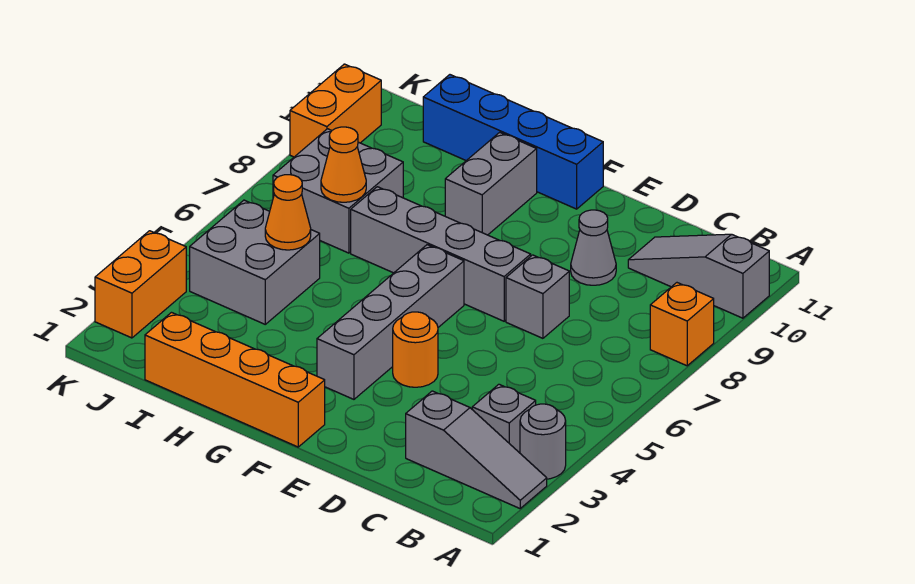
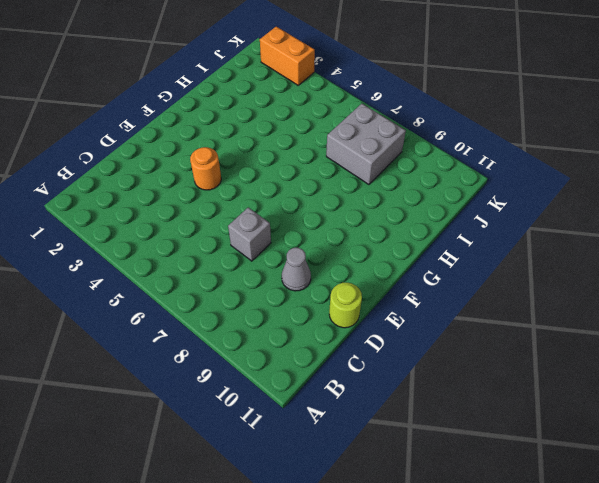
lime 1x1 round brick [329,283,362,328] -> none
none -> grey 1x3 slope [406,391,547,508]
none -> grey 1x1 round brick [520,404,566,479]
none -> orange 1x1 brick [650,283,714,366]

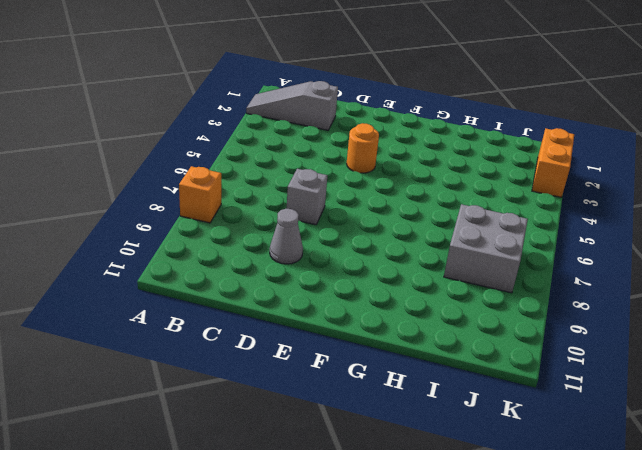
none -> grey 1x1 round brick [520,404,566,479]
none -> grey 1x3 slope [628,234,769,318]
none -> grey 1x1 brick [472,384,536,453]

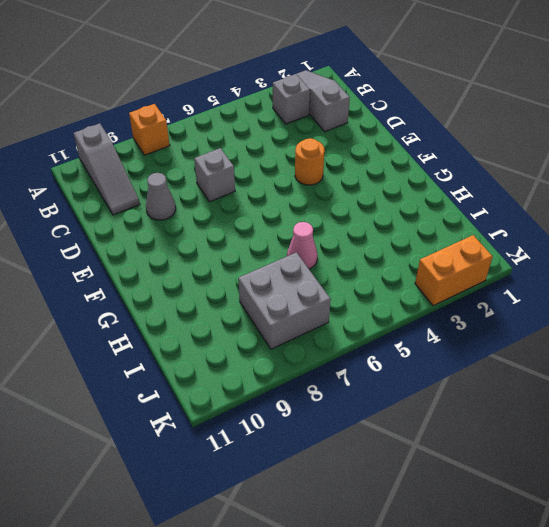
pink 1x1 cone [287,222,318,269] -> none
none -> grey 1x1 round brick [520,404,566,479]
none -> grey 1x4 brick [351,187,531,321]
none -> orange 1x4 brick [145,313,325,447]

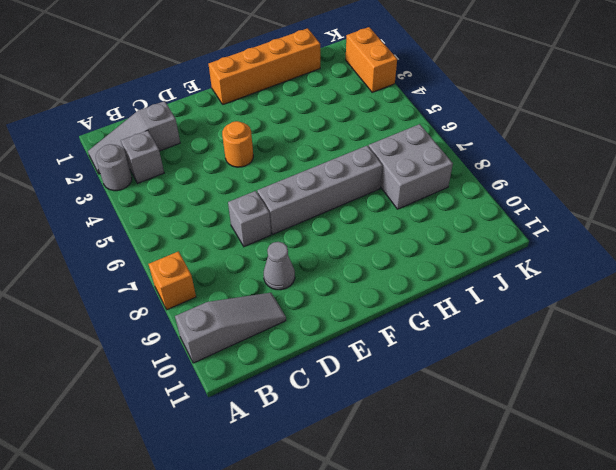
none -> grey 1x4 brick [317,245,464,399]
none -> blue 1x4 brick [423,75,603,209]
none -> grey 1x2 brick [445,132,537,235]

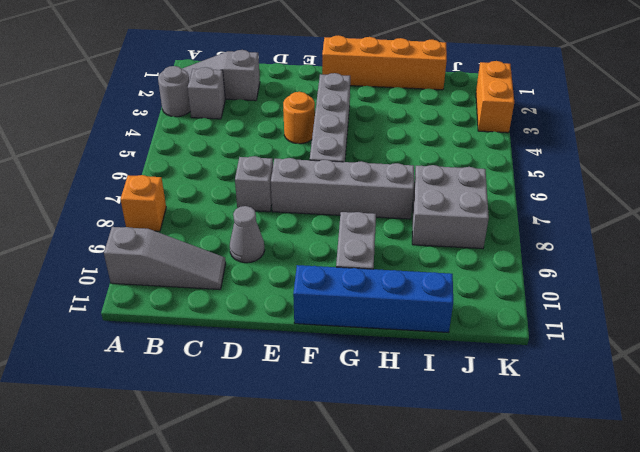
none -> grey 2x2 brick [190,200,320,324]
none -> orange 1x2 brick [290,64,382,157]
none -> orange 1x1 cone [265,175,311,250]

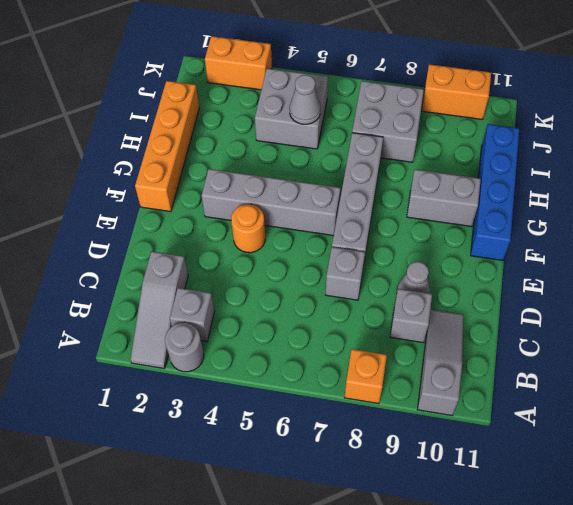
grey 1x1 brick [390,289,432,343] -> none
grey 1x1 cone [290,75,321,124] -> orange 1x1 cone [265,175,311,250]
none -> orange 1x1 cone [321,127,366,202]

